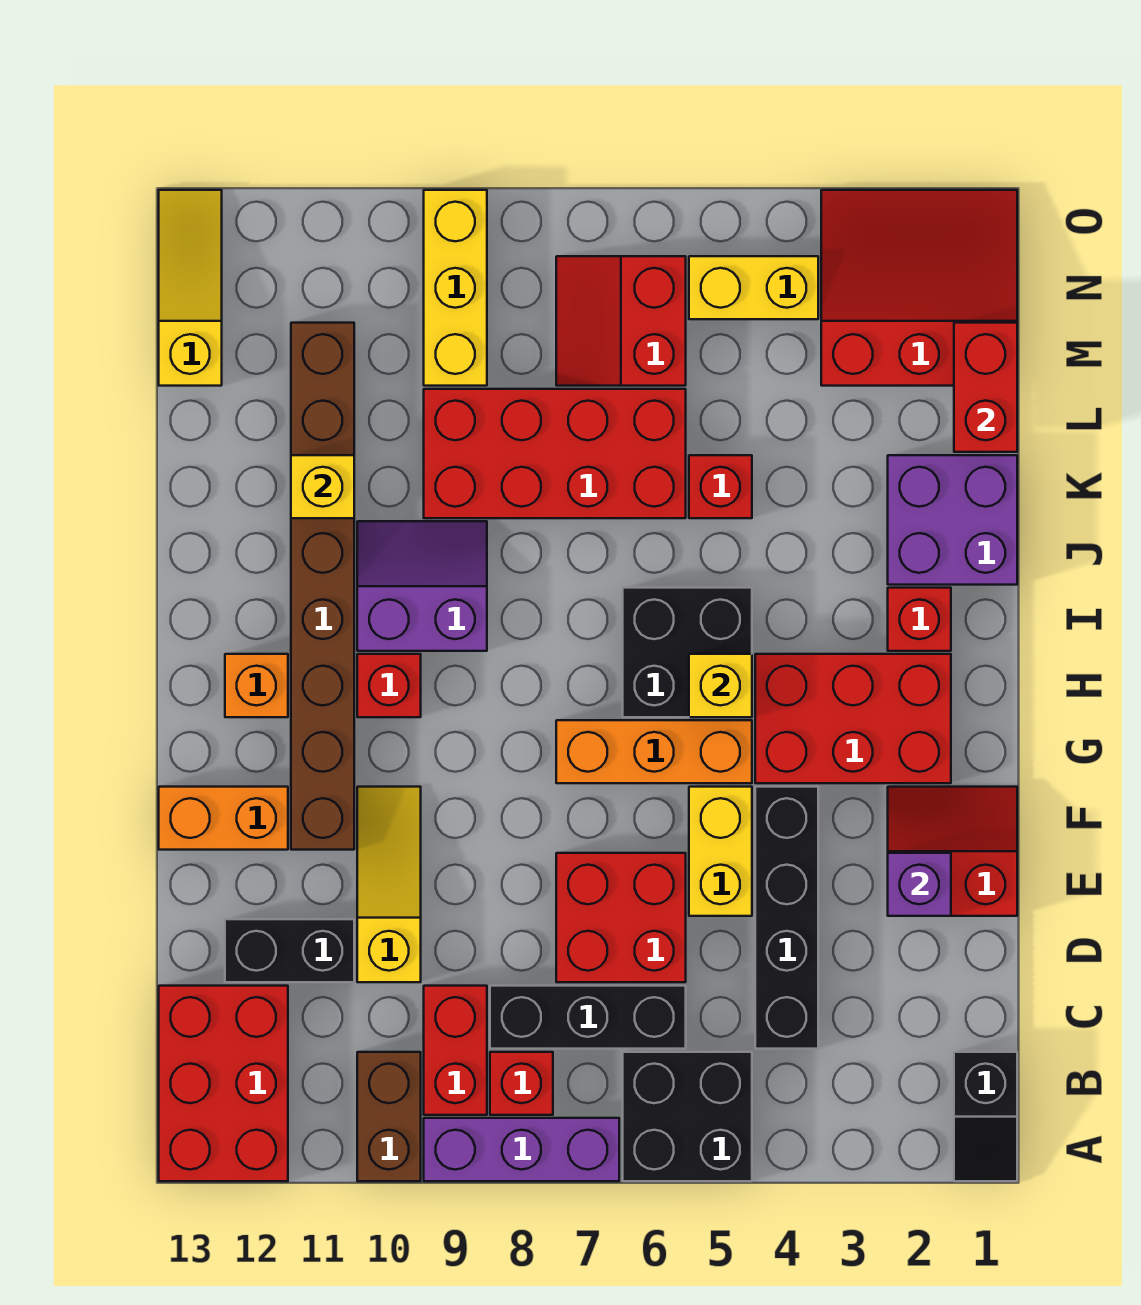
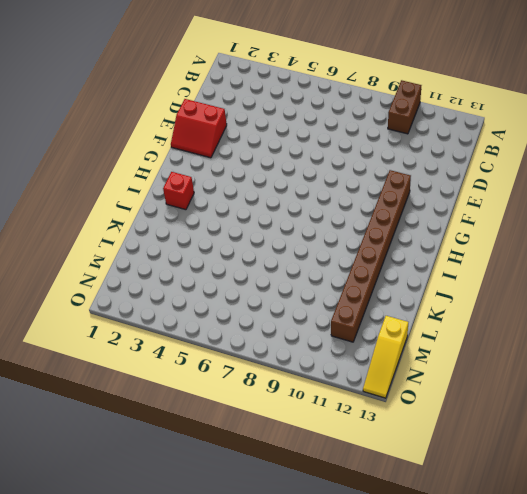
none -> black 1x2 slope [954,1052,1017,1181]
none -> black 2x2 brick [623,1052,752,1181]
none -> purple 1x3 brick [424,1118,619,1181]
none -> red 2x3 brick [159,986,288,1181]

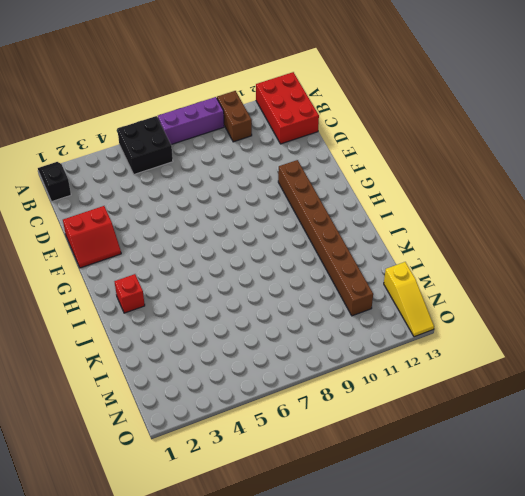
none -> red 1x1 brick [490,1052,553,1115]
none -> red 1x2 brick [424,986,487,1115]
none -> black 1x4 brick [755,787,818,1049]
none -> black 1x3 brick [490,986,686,1049]

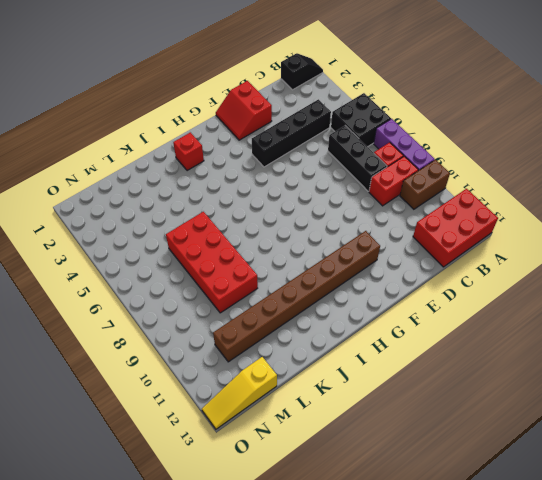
none -> red 2x2 brick [556,853,686,982]
none -> yellow 1x3 slope [357,787,421,982]
none -> black 1x2 brick [225,919,354,982]
none -> yellow 1x2 brick [689,787,752,916]

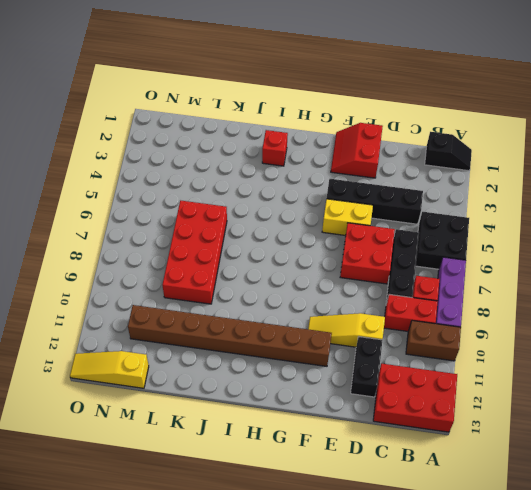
none -> orange 1x2 brick [159,787,288,850]
none -> red 2x3 brick [755,654,951,783]
none -> orange 1x3 brick [556,720,752,783]
none -> black 2x2 brick [623,588,752,717]

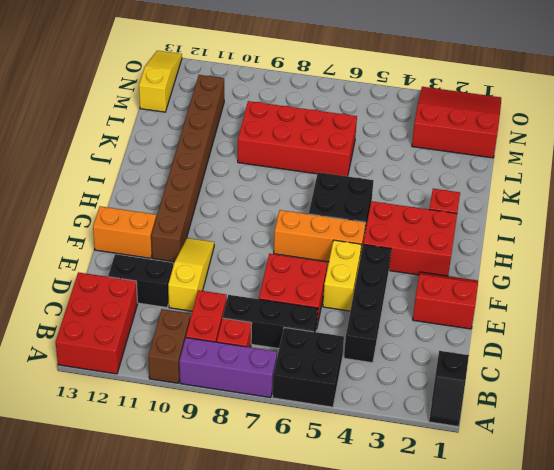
none -> red 1x1 brick [357,654,421,717]
none -> orange 1x1 brick [225,654,288,717]
none -> purple 2x2 slope [357,521,487,651]
none -> purple 2x2 brick [888,455,1017,585]

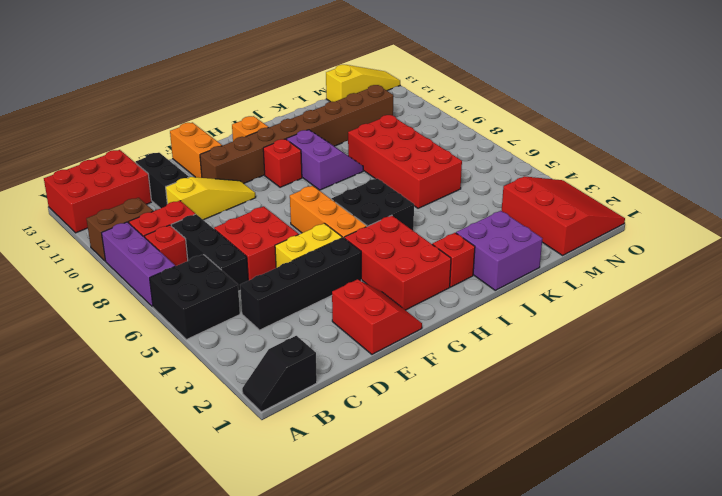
none -> red 1x1 brick [689,455,752,518]
none -> red 2x2 slope [556,256,686,386]
none -> yellow 1x3 brick [424,190,487,386]
none -> yellow 1x2 brick [689,256,818,319]

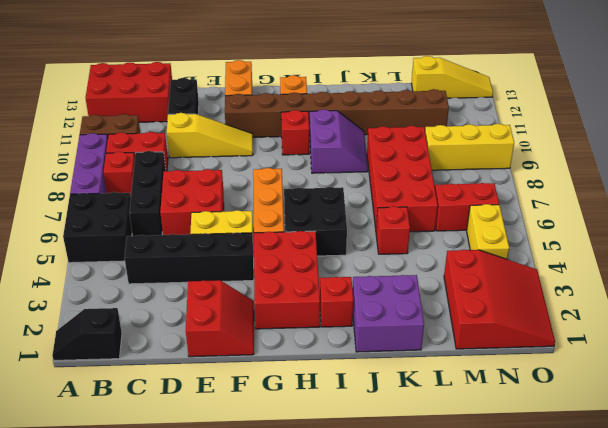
none -> purple 1x1 brick [888,853,951,916]
none -> yellow 1x1 brick [689,654,752,717]
none -> yellow 1x1 brick [291,455,354,518]
none -> red 1x2 brick [954,323,1017,452]

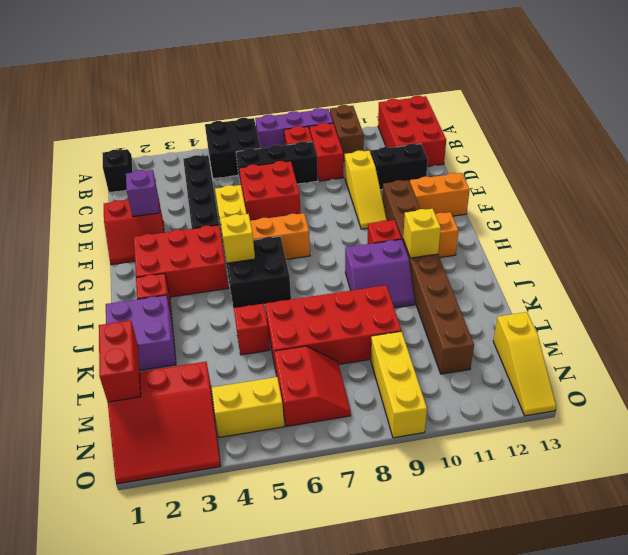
yellow 1x1 brick [403,209,441,258] -> yellow 1x1 brick moved to [291,455,354,518]

